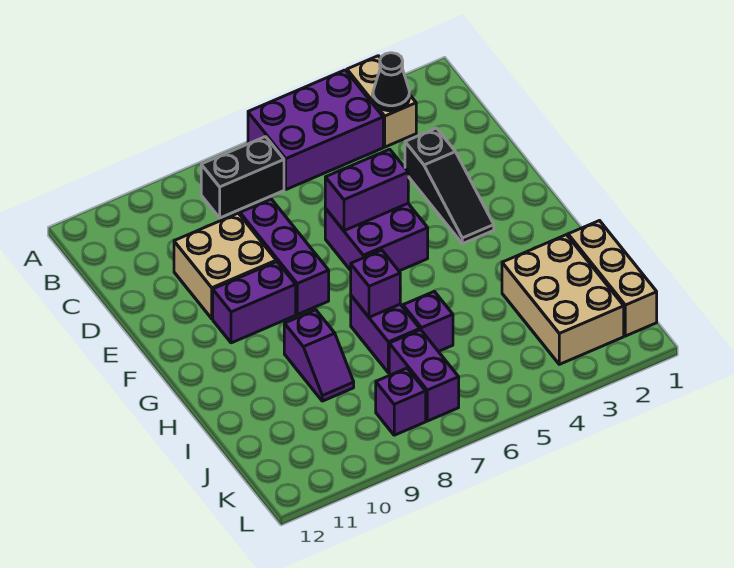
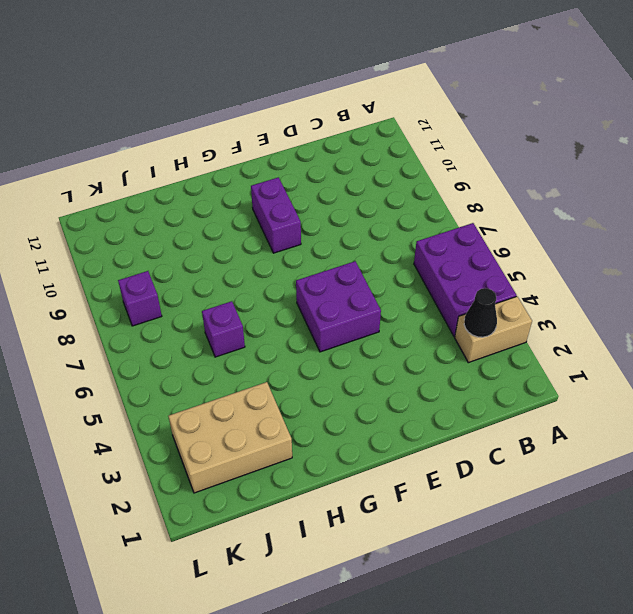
none -> black 1x2 brick [201,137,284,218]
none -> black 1x3 slope [405,128,494,244]
none -> purple 1x3 brick [240,199,329,314]

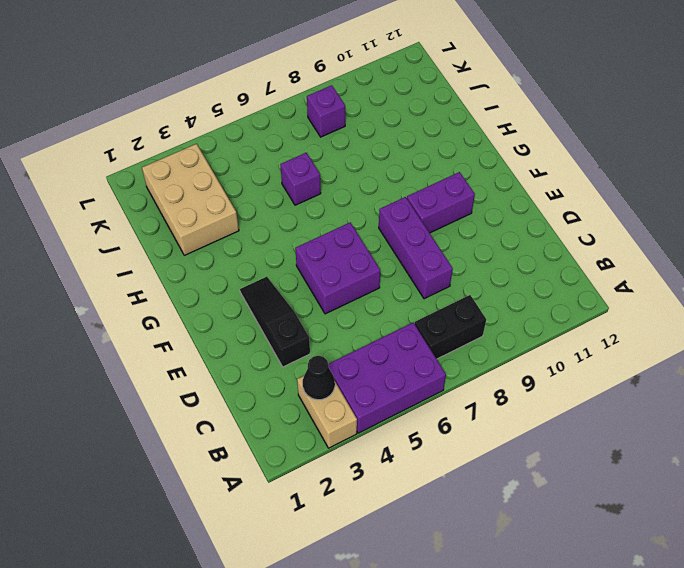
none -> tan 2x2 brick [174,213,276,319]
none -> purple 1x2 brick [351,296,420,373]
none -> purple 1x2 slope [284,310,354,401]

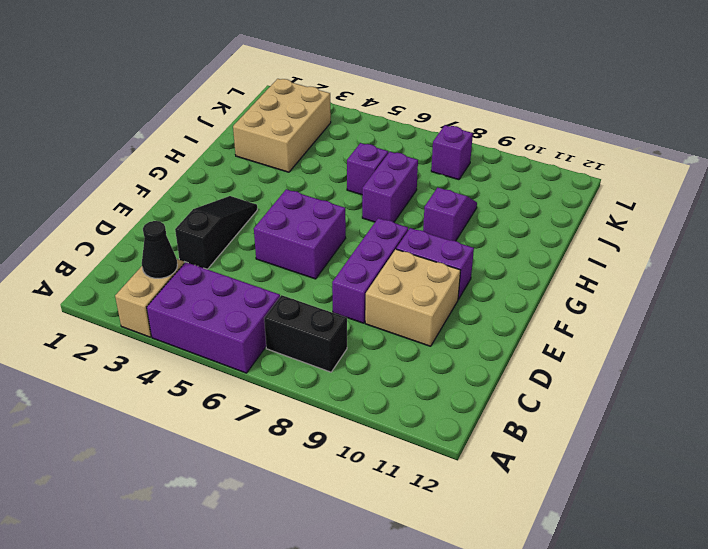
none -> tan 1x3 brick [568,221,657,336]
none -> purple 1x2 brick [389,330,459,421]
none -> purple 1x2 brick [325,149,408,231]

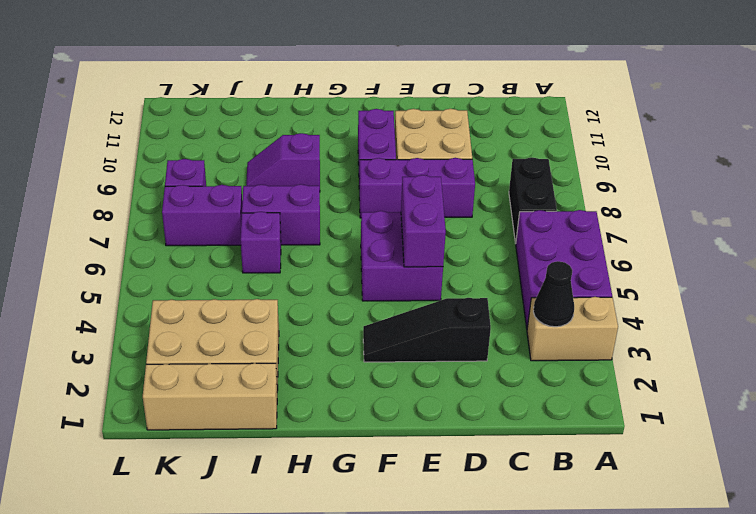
none -> purple 1x1 brick [351,250,400,317]

